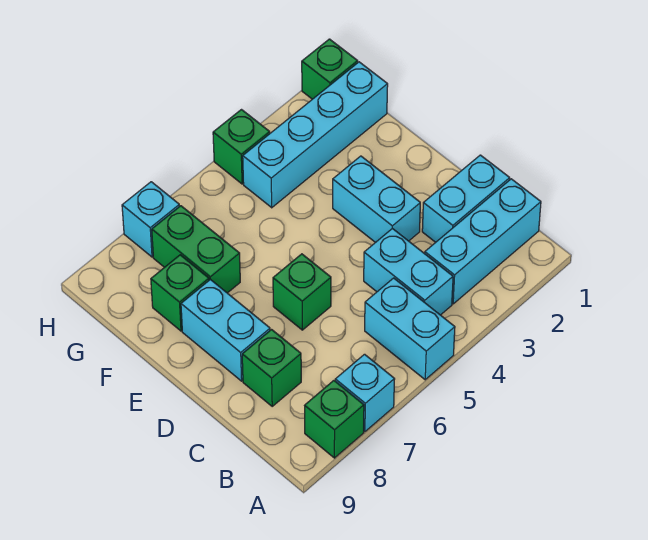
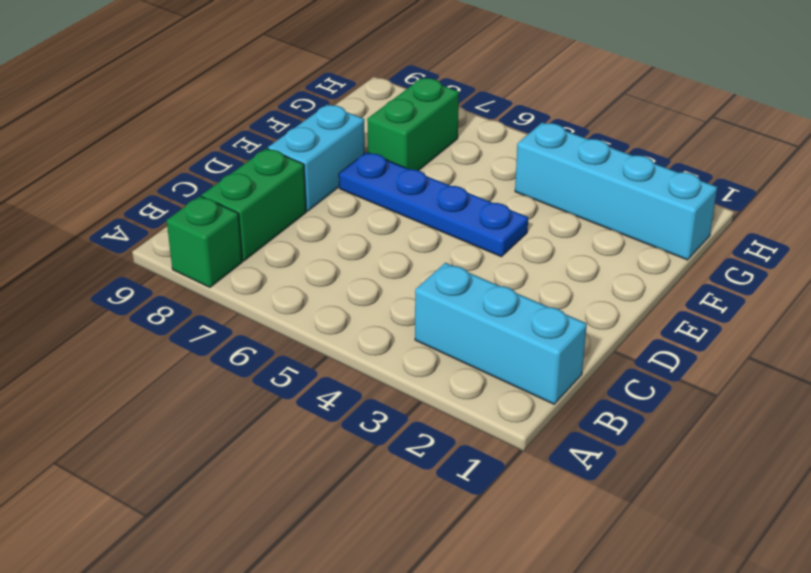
green 1x2 brick [202,148,306,261] -> green 1x1 brick [242,330,301,406]
blue 1x4 plate [339,152,528,257] -> none
none -> cyan 1x2 brick [365,278,455,380]
none -> cyan 1x1 brick [335,354,395,432]
none -> cyan 1x2 brick [364,228,453,315]

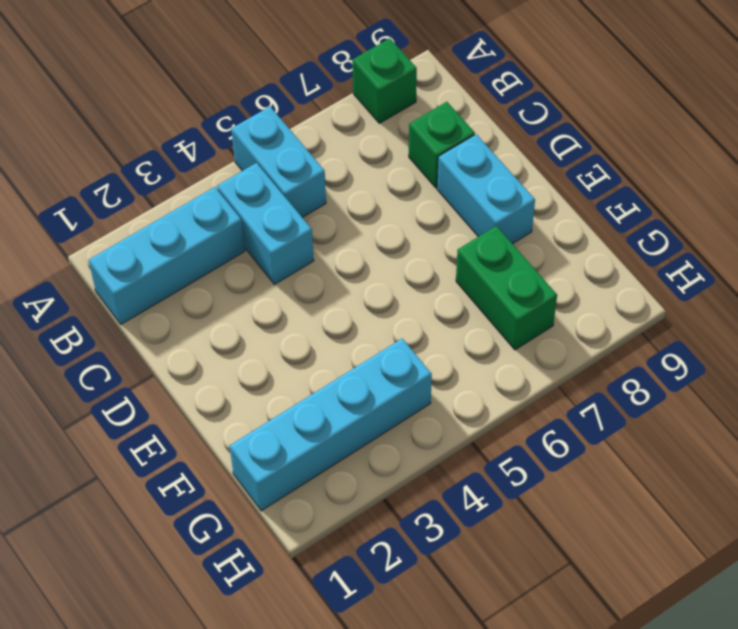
none -> cyan 1x1 brick [335,354,395,432]
none -> cyan 1x2 brick [422,155,510,242]
none -> cyan 1x2 brick [333,156,420,243]

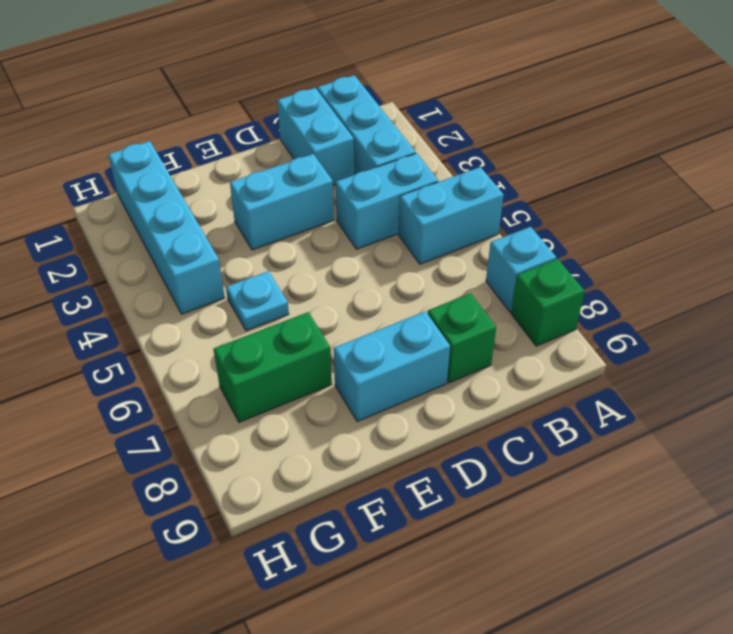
cyan 1x1 plate [226,271,289,331] -> none
none -> green 1x1 brick [273,254,331,330]
none -> green 1x1 brick [151,255,209,331]
none -> green 1x1 brick [302,39,358,99]

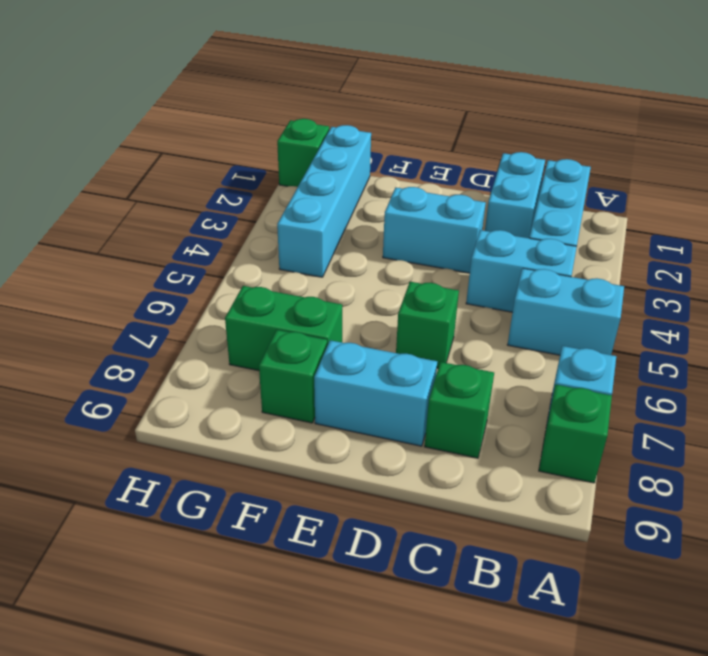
none -> green 1x1 brick [213,110,270,184]
none -> cyan 1x1 brick [122,182,180,257]

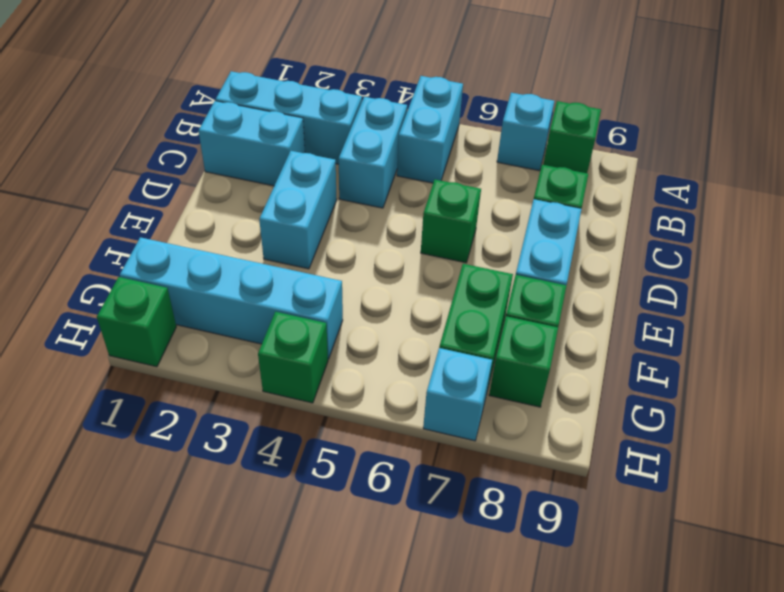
green 1x1 brick [489,316,558,407] -> none

